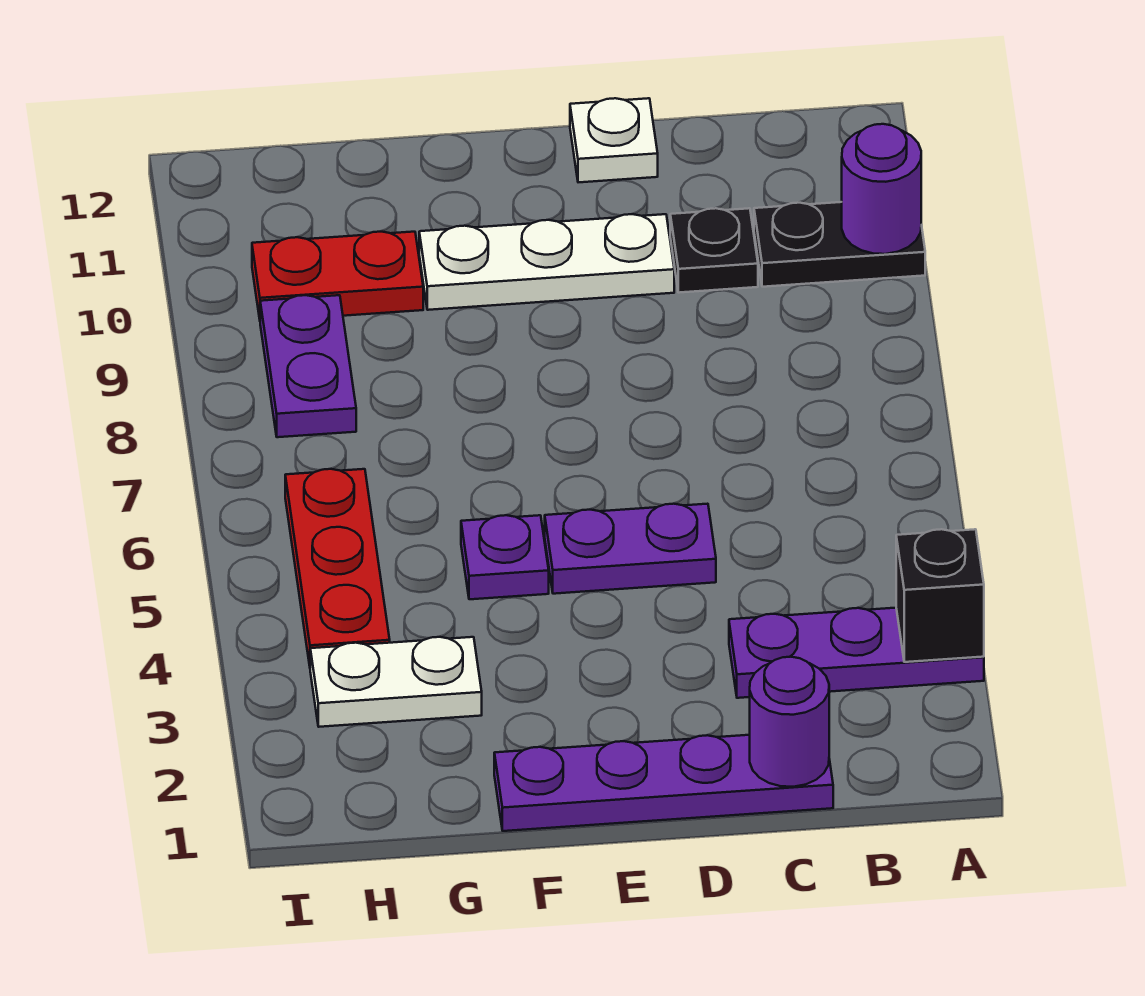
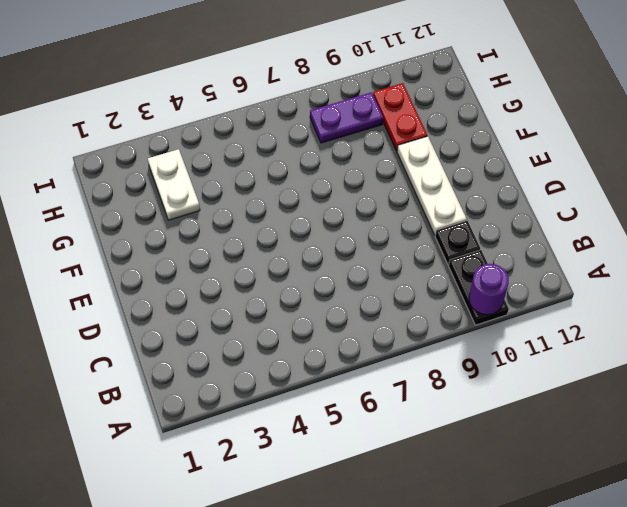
none -> purple 1x3 plate [729,608,984,698]
none -> purple 1x4 plate [494,735,833,831]
none -> purple 1x2 plate [545,504,716,594]

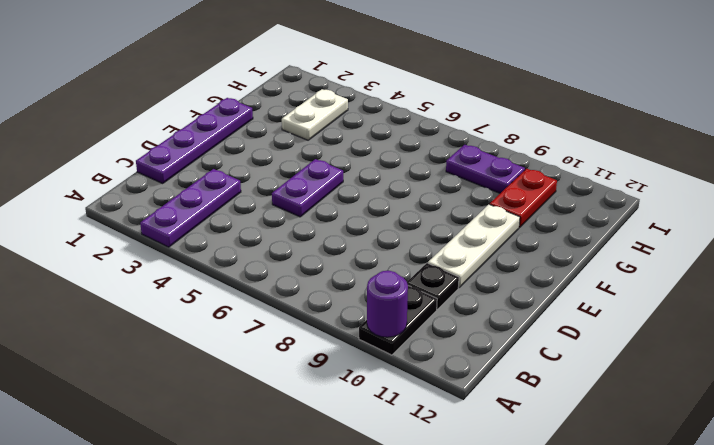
none -> white 1x1 plate [570,98,658,182]
none -> purple 1x1 plate [461,515,549,599]
none -> red 1x3 plate [285,469,390,666]

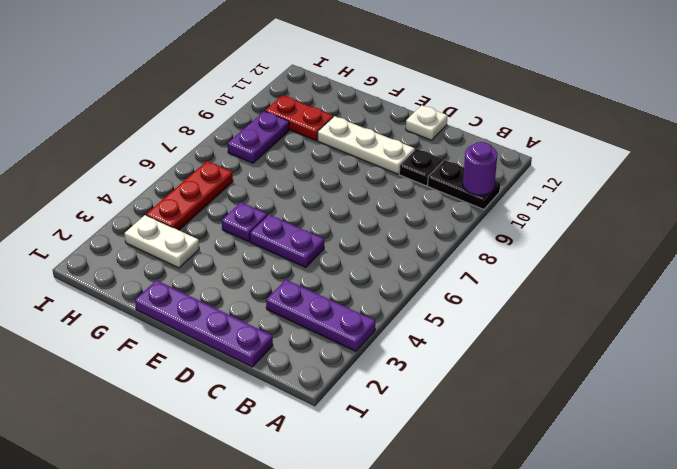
none -> black 1x1 brick [896,529,984,662]
none -> purple 1x1 round brick [750,657,829,787]

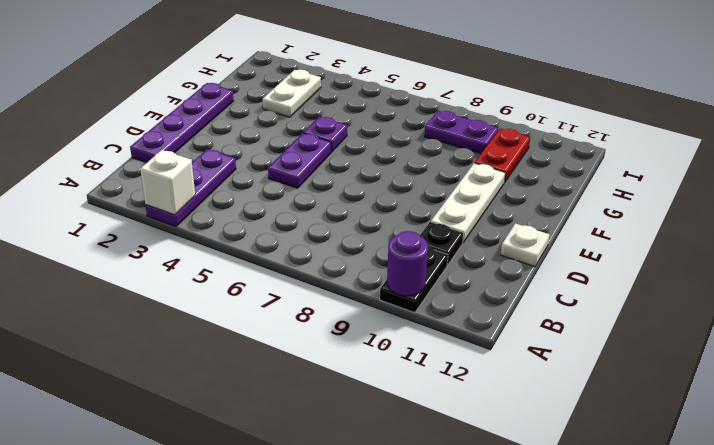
white 1x1 brick [140,150,195,215] -> black 1x1 brick [896,529,984,662]
none -> red 1x3 plate [285,469,390,666]
none -> purple 1x1 round brick [750,657,829,787]

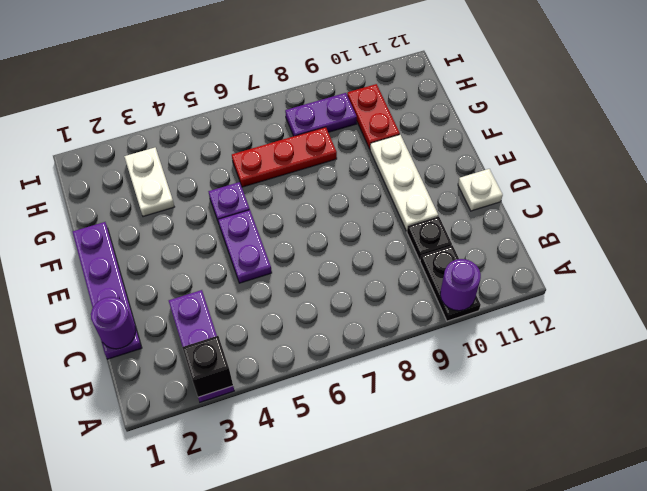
red 1x3 plate [232,127,337,187] -> red 1x3 plate moved to [285,469,390,666]

